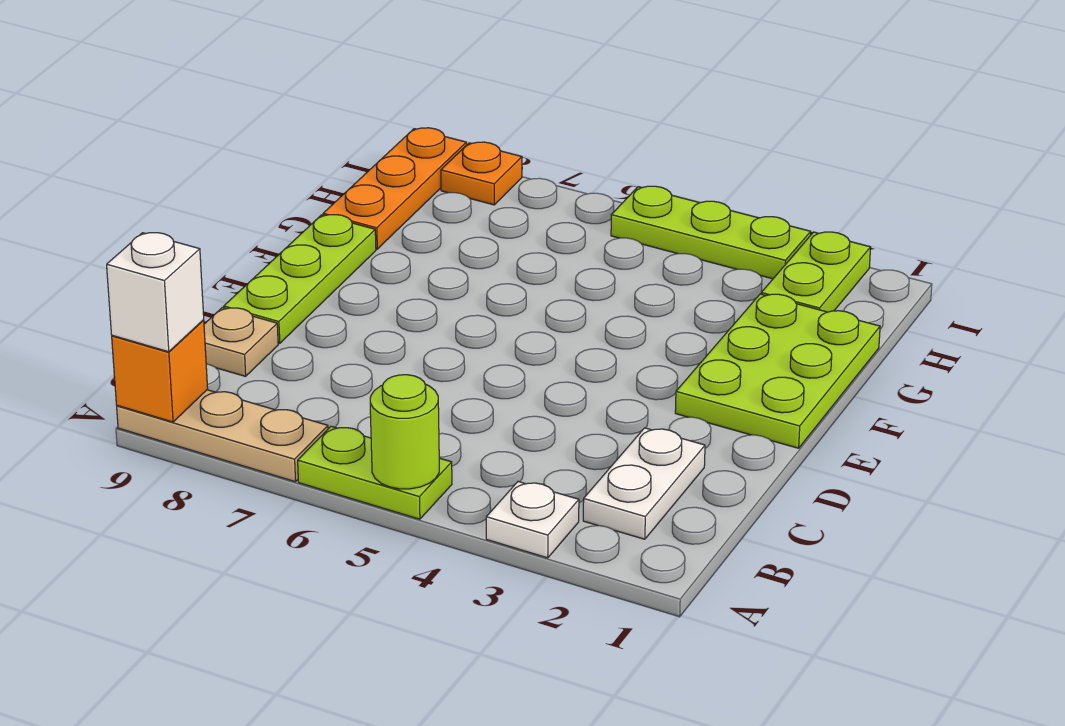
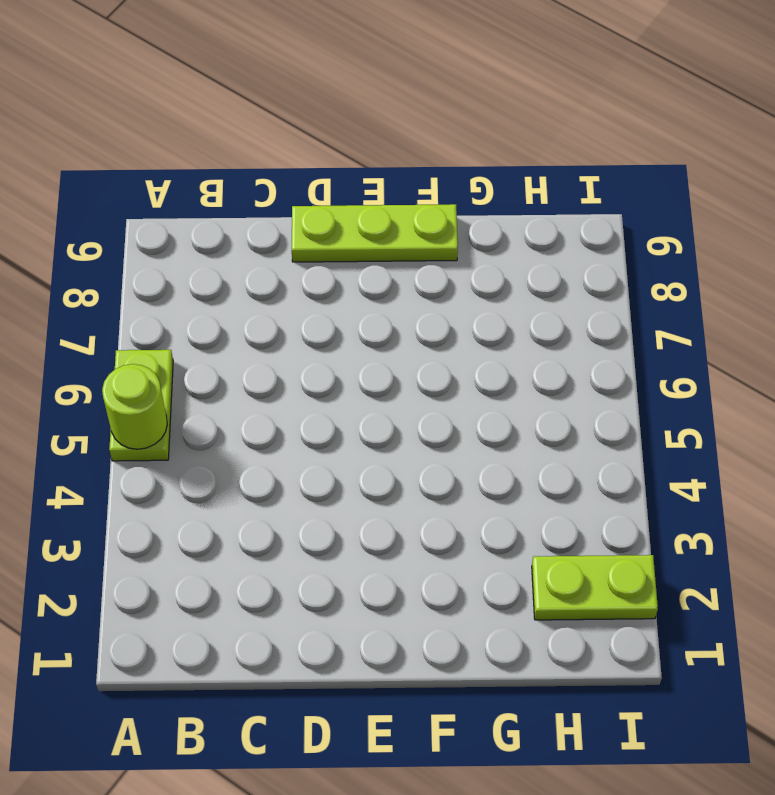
none -> white 1x1 plate [486,482,579,558]
none -> tan 1x3 plate [117,390,328,482]
none -> white 1x2 plate [583,428,705,539]

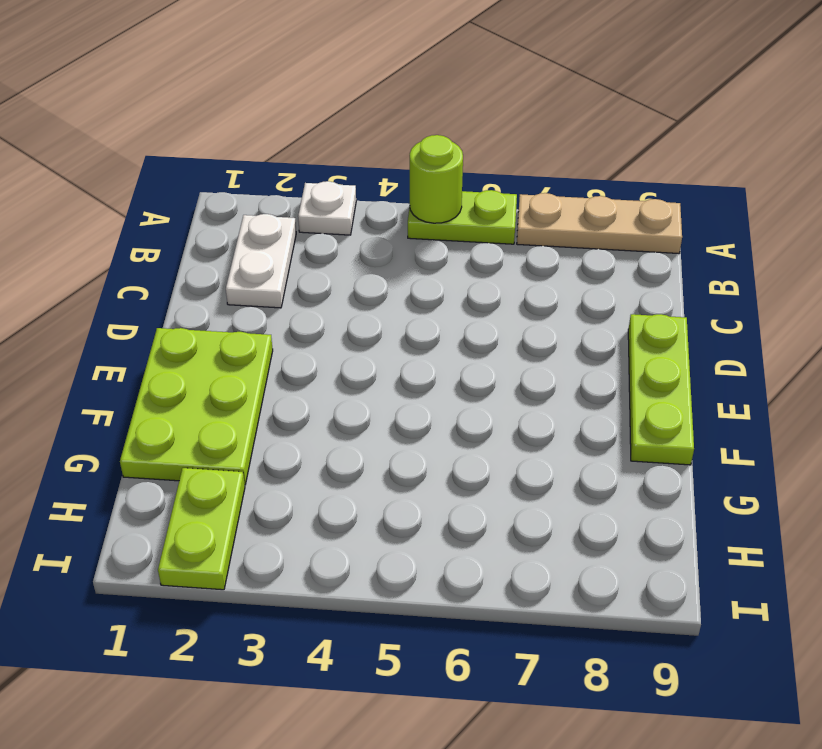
none -> tan 1x1 plate [204,308,278,376]
none -> orange 1x3 plate [323,128,466,249]
none -> lime 1x3 plate [611,186,811,279]

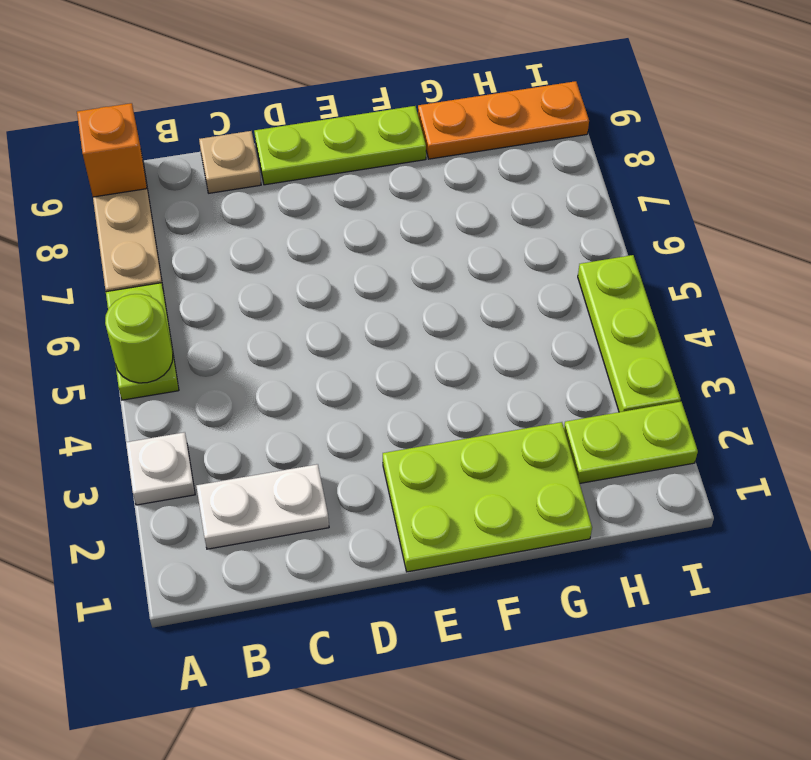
none -> orange 1x1 plate [441,142,522,205]
none -> white 1x1 brick [107,233,204,352]

